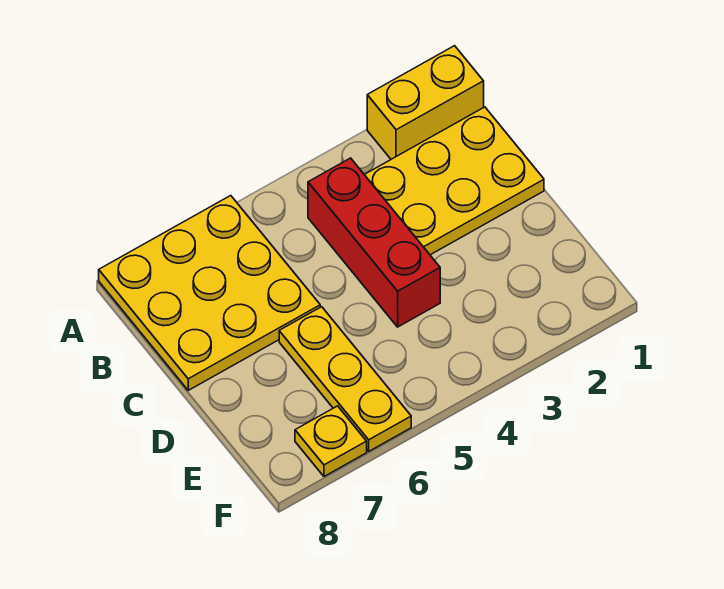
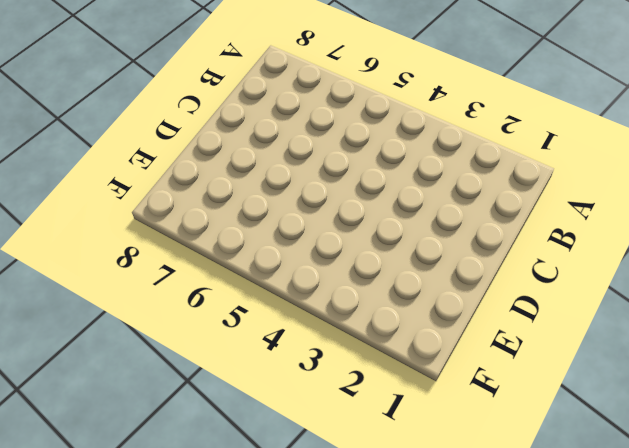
none -> yellow 1x2 brick [367,46,484,159]
none -> yellow 3x3 plate [99,196,320,390]

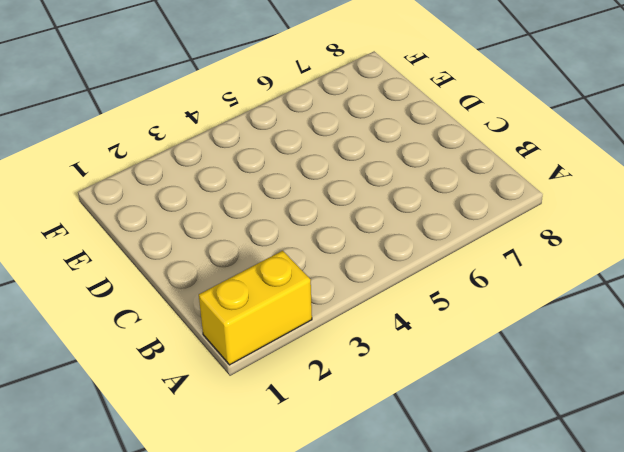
none -> yellow 3x3 plate [99,196,320,390]
none -> yellow 2x3 plate [364,107,544,255]

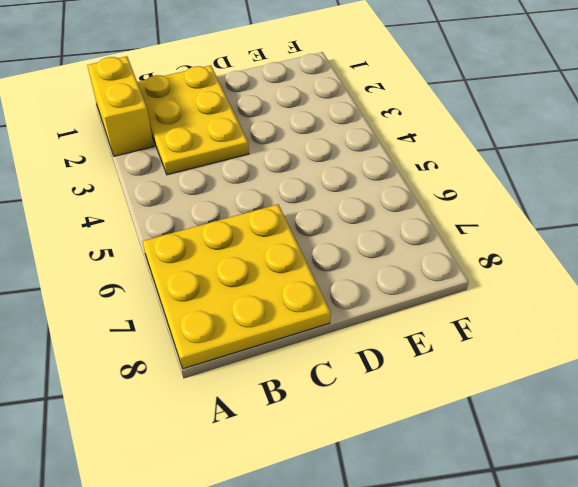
none -> red 1x3 brick [308,158,440,327]
none -> yellow 1x3 plate [279,307,411,451]

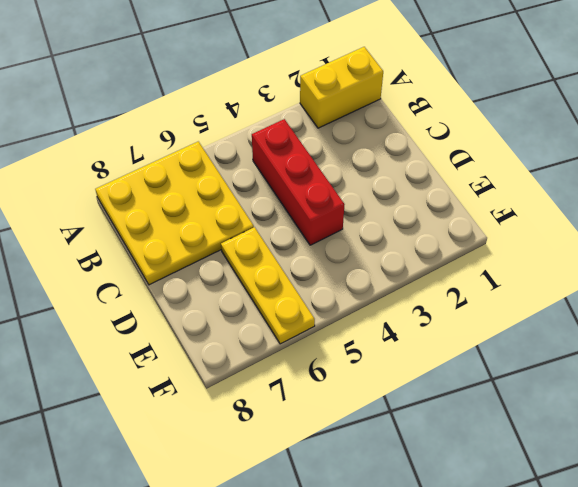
none -> yellow 2x3 plate [364,107,544,255]
none -> yellow 1x1 plate [295,406,367,476]

